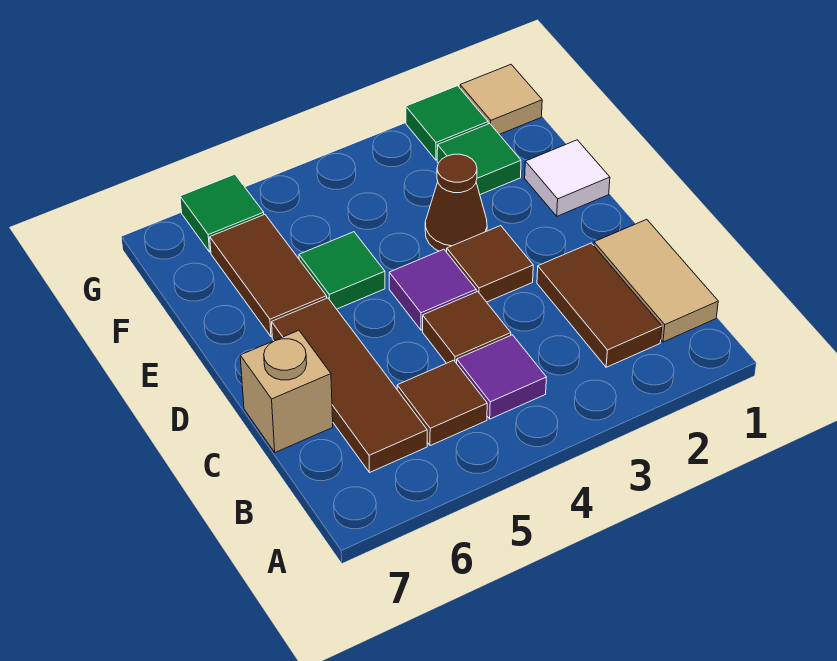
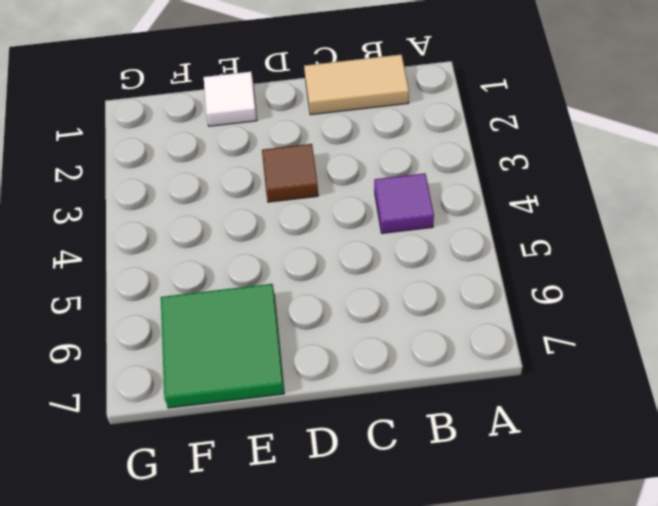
green 2x2 tile [161,284,284,408] -> brown 1x2 tile [210,215,327,337]
none -> brown 1x2 tile [537,243,662,367]
none -> brown 1x1 tile [397,360,487,446]
none -> brown 1x3 tile [272,298,427,473]

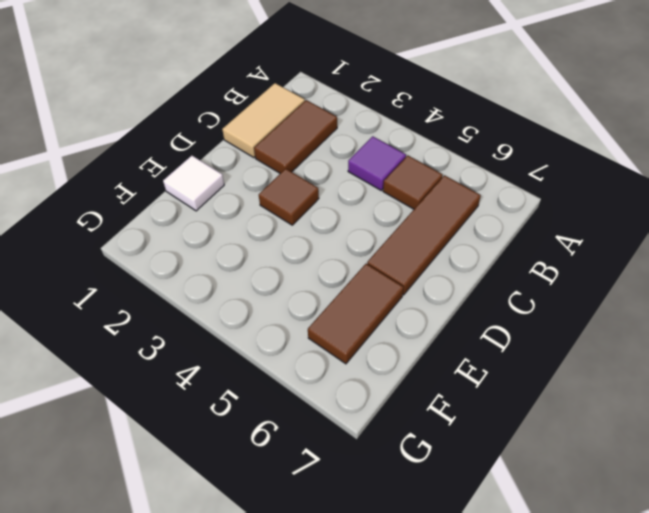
none -> brown 1x1 tile [423,292,511,363]
none -> tan 1x1 brick [240,330,333,452]
none -> purple 1x1 tile [389,249,476,330]

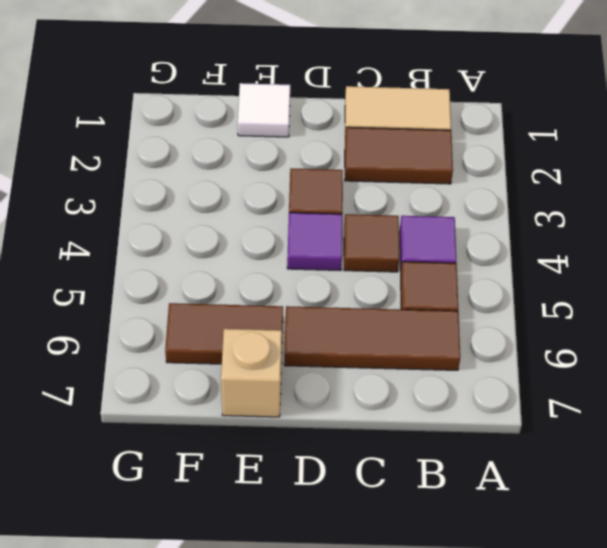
tan 1x1 brick [221,329,282,417] -> tan 1x1 brick moved to [240,330,333,452]
none -> brown 1x1 cone [425,154,487,252]
none -> green 1x1 tile [299,232,385,309]
none -> green 1x1 tile [437,124,521,195]

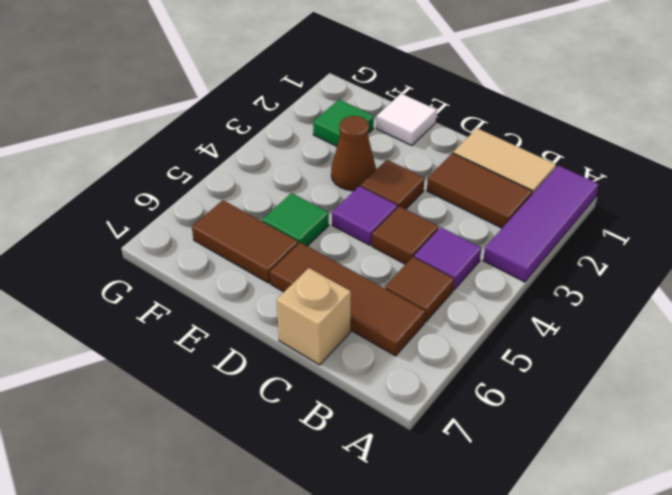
purple 1x3 tile [483,165,599,282] -> none
none -> tan 1x1 tile [460,65,542,134]
none -> green 1x1 tile [406,86,488,160]
none -> green 1x1 tile [180,174,264,252]

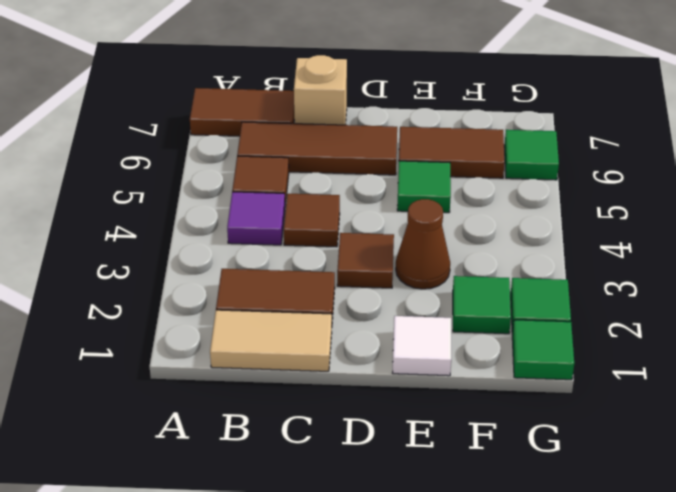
brown 1x2 tile [190,88,294,136] -> none
green 1x1 tile [512,320,574,380] -> tan 1x1 tile [460,65,542,134]
none -> purple 1x1 tile [389,249,476,330]

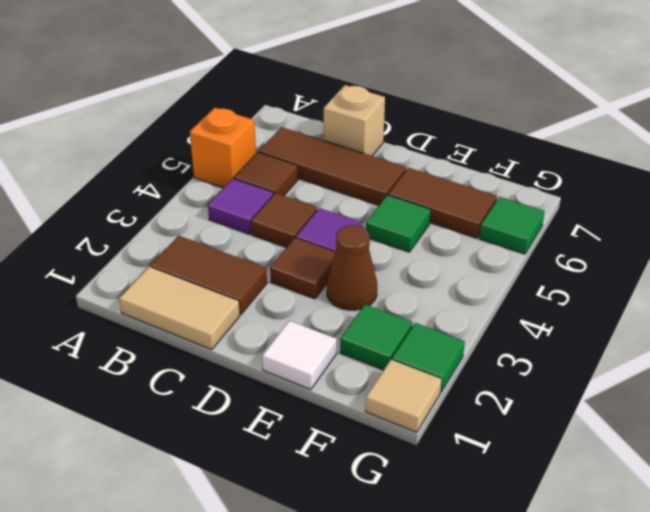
orange 1x1 brick [190,108,256,188] -> none

